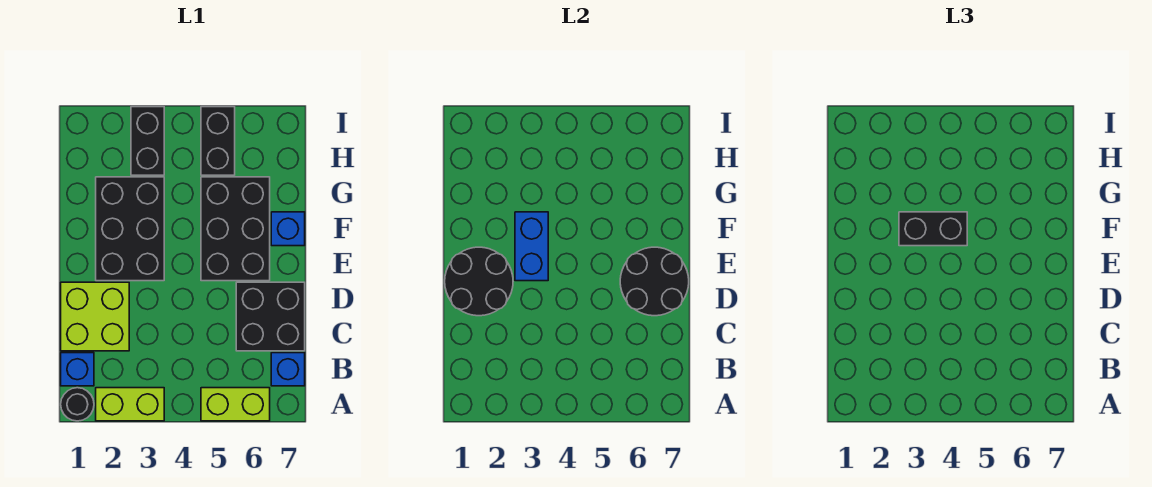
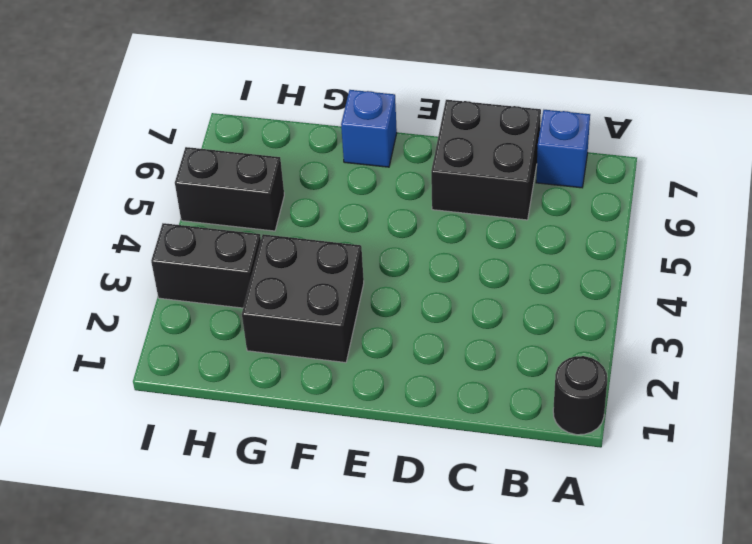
black 2x2 brick [242,234,364,363] -> black 2x3 brick [96,177,164,281]
none -> lime 1x2 brick [96,388,164,421]
none -> lime 1x2 brick [201,388,270,421]
none -> blue 1x1 brick [61,353,94,386]

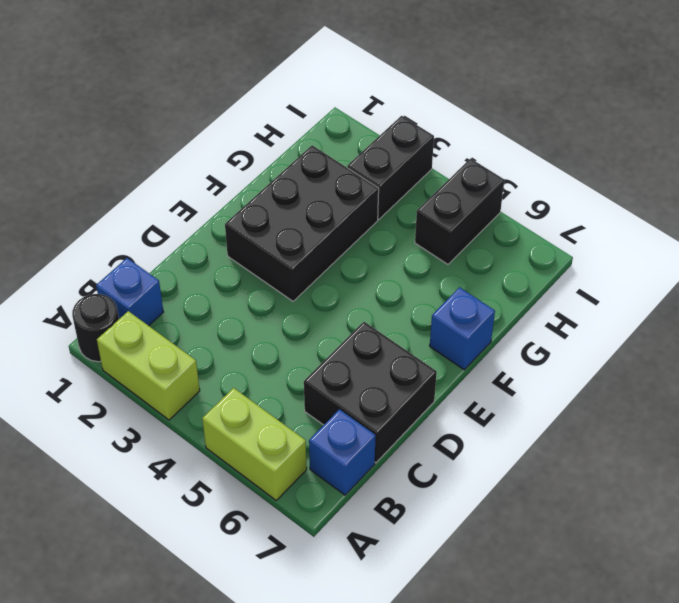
none -> lime 2x2 brick [61,282,129,351]
none -> black 2x3 brick [201,177,270,281]
none -> black 2x2 round brick [445,247,513,316]

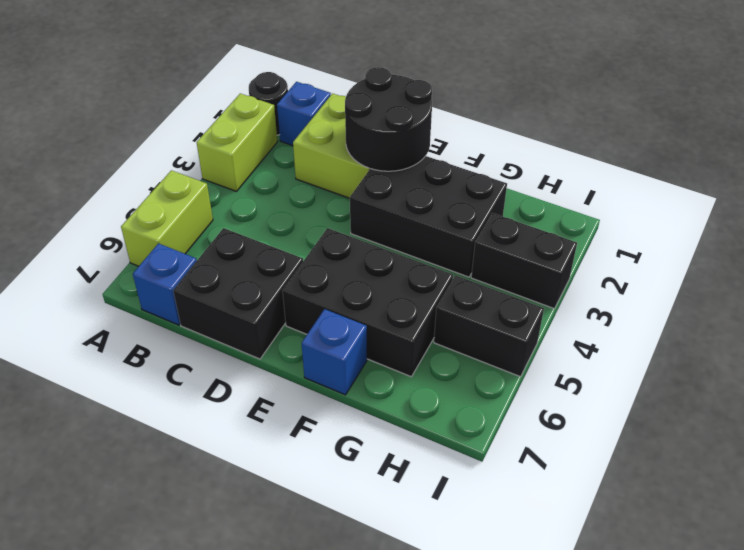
none -> black 2x2 round brick [620,247,689,316]
none -> blue 1x2 brick [515,212,548,281]
none -> black 1x2 brick [899,212,967,246]

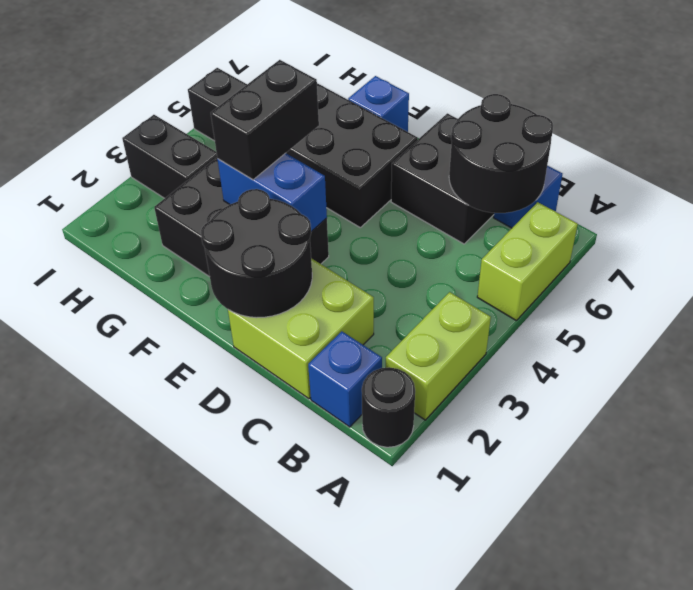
black 2x2 round brick [449,94,553,213] -> black 2x2 round brick moved to [620,247,689,316]

